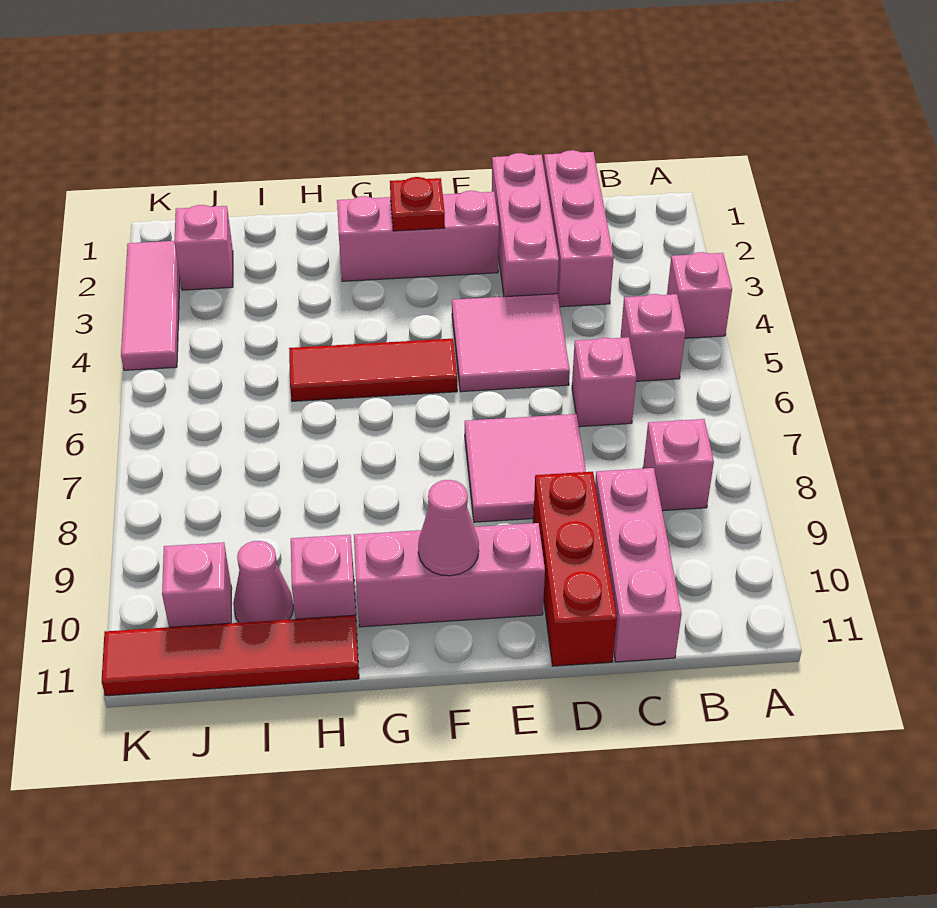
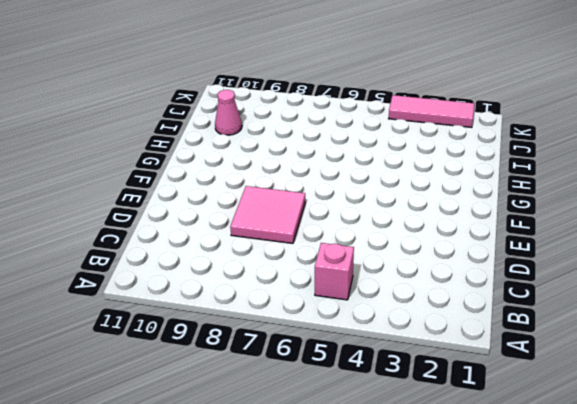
none -> pink 1x1 brick [667,252,732,338]
none -> pink 1x1 brick [643,419,714,511]
none -> pink 1x3 brick [544,150,614,307]

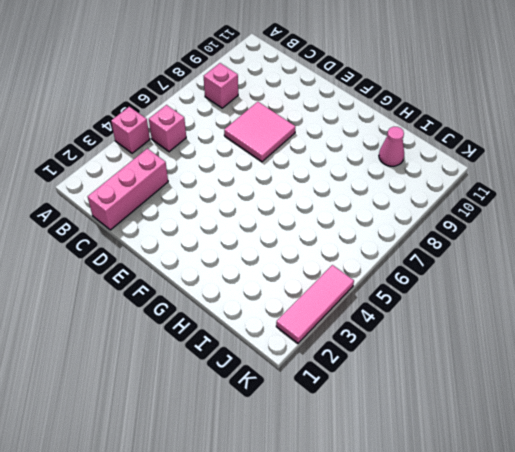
none -> pink 1x1 brick [572,337,637,427]
none -> pink 1x3 brick [595,468,682,662]
none -> pink 1x3 brick [492,153,559,297]

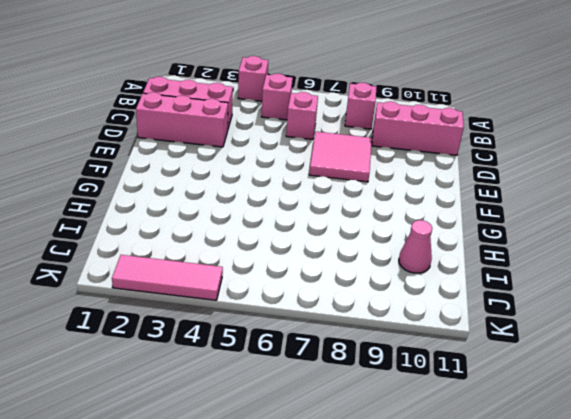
none -> pink 2x2 tile [452,294,570,392]
none -> red 1x3 brick [533,472,617,666]
none -> pink 1x3 brick [337,191,499,281]

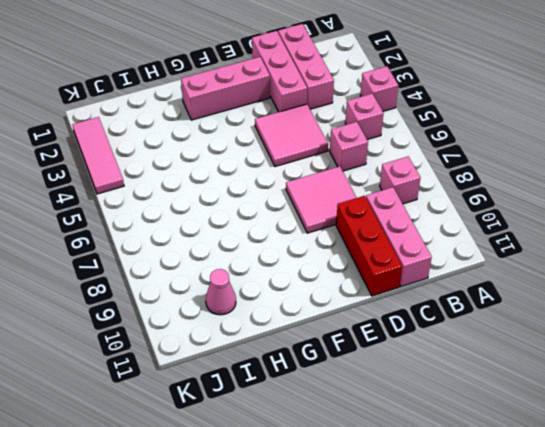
none -> pink 1x3 brick [354,523,545,627]
none -> red 1x3 tile [289,339,457,401]
none -> pink 1x1 brick [291,535,356,619]

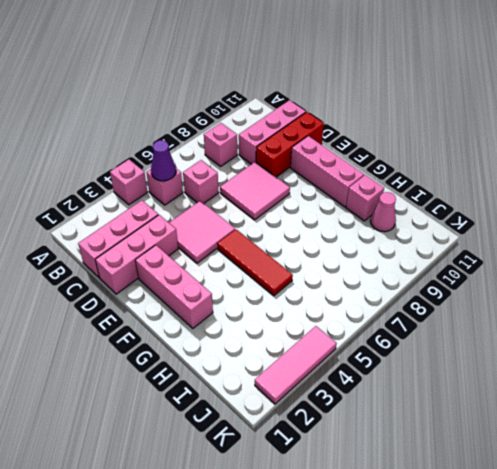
purple 1x1 cone [151,140,176,181] -> none
none -> red 1x4 tile [102,615,359,696]
none -> pink 1x1 brick [174,205,233,290]
none -> pink 1x1 brick [162,542,232,627]

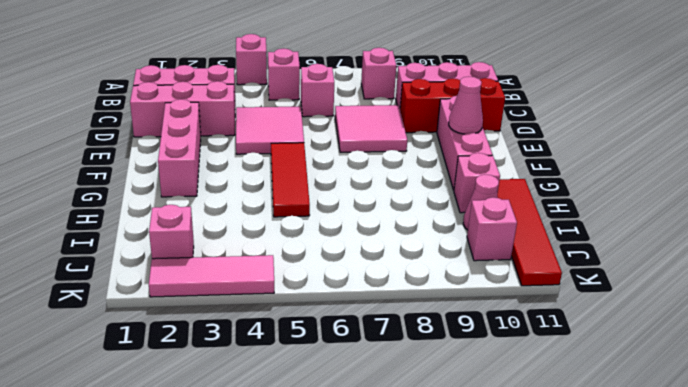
none -> red 1x1 plate [390,177,445,231]

